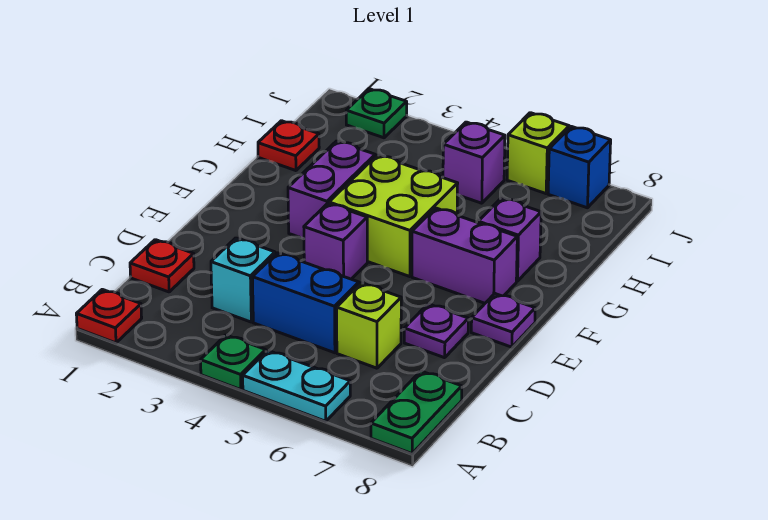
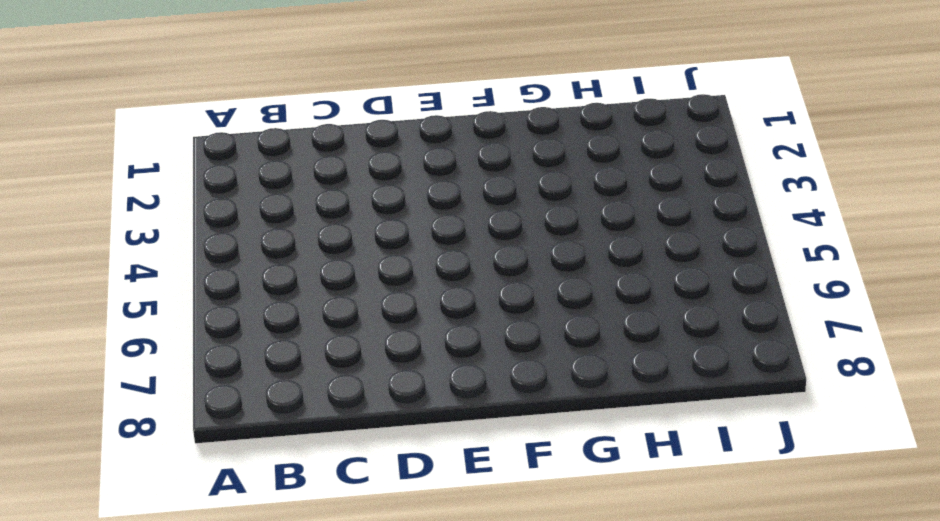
none -> red 1x1 plate [76,289,142,343]
none -> green 1x1 plate [201,335,266,390]
none -> cyan 1x2 plate [243,350,350,421]

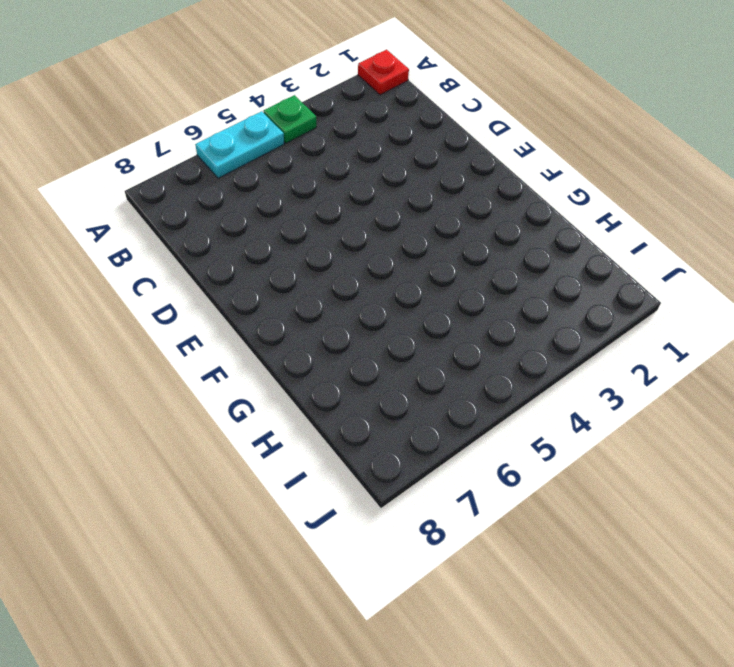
none -> green 1x2 plate [371,371,462,453]
none -> red 1x1 plate [130,240,194,292]
none -> cyan 1x1 brick [211,238,275,322]

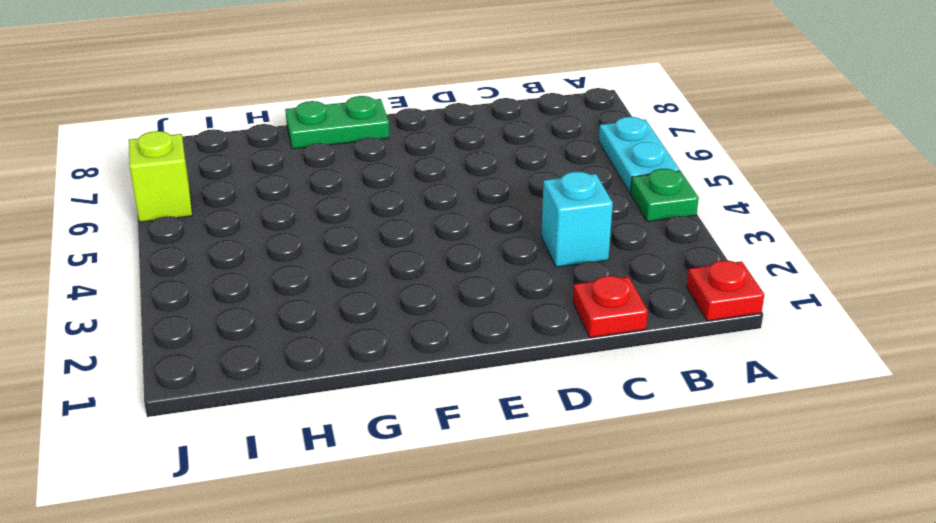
green 1x2 plate [285,96,389,149] -> green 1x2 plate moved to [371,371,462,453]
none -> blue 1x2 brick [252,253,359,353]
none -> lime 1x1 brick [337,283,401,368]
none -> purple 1x1 plate [404,304,468,358]

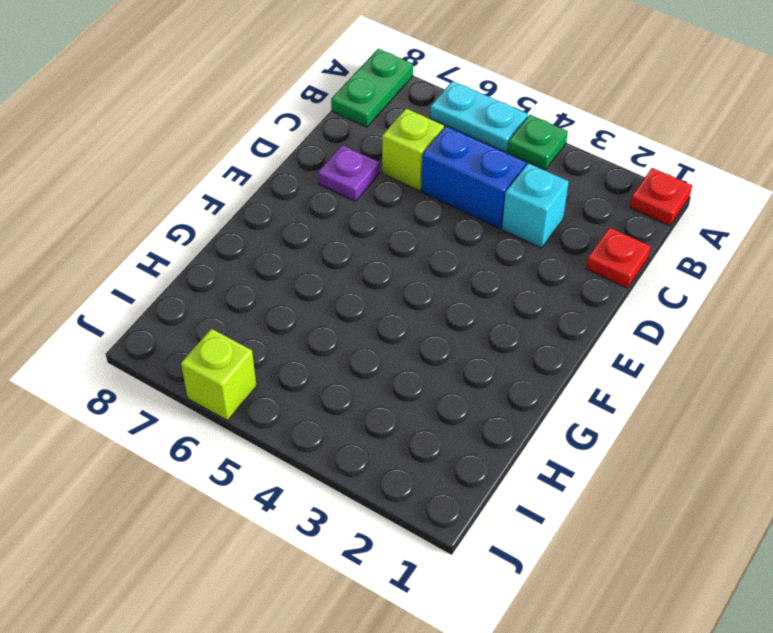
none -> purple 1x1 brick [304,203,367,279]
none -> purple 1x1 plate [471,294,535,347]
none -> purple 1x2 brick [288,141,375,239]

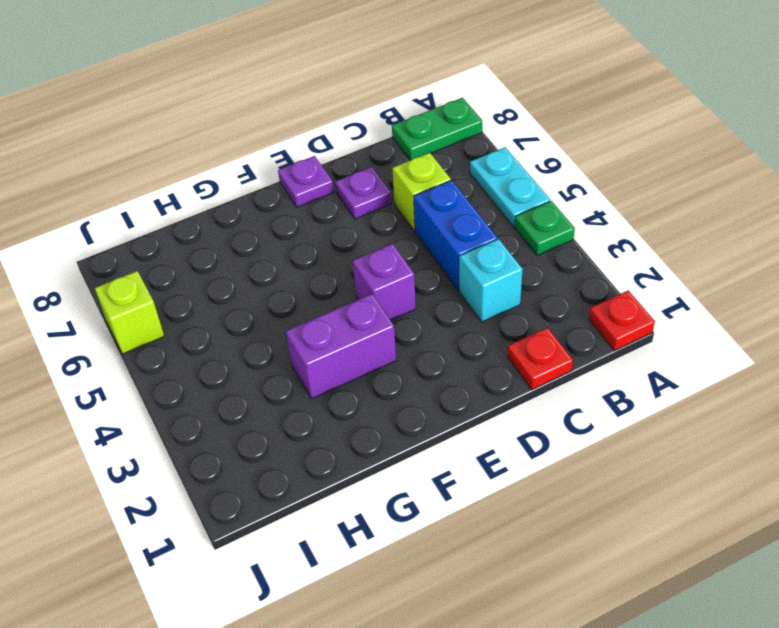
none -> lime 2x2 brick [329,155,458,277]
none -> purple 1x2 brick [412,208,517,303]
none -> purple 1x1 brick [478,198,541,281]

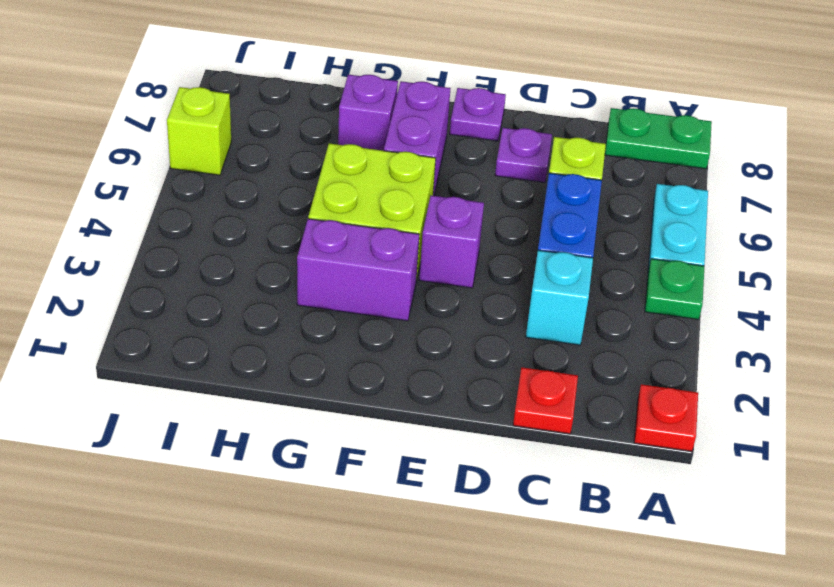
none -> red 1x1 plate [258,121,319,171]
none -> purple 1x1 brick [443,122,505,203]
none -> green 1x1 plate [346,89,407,138]

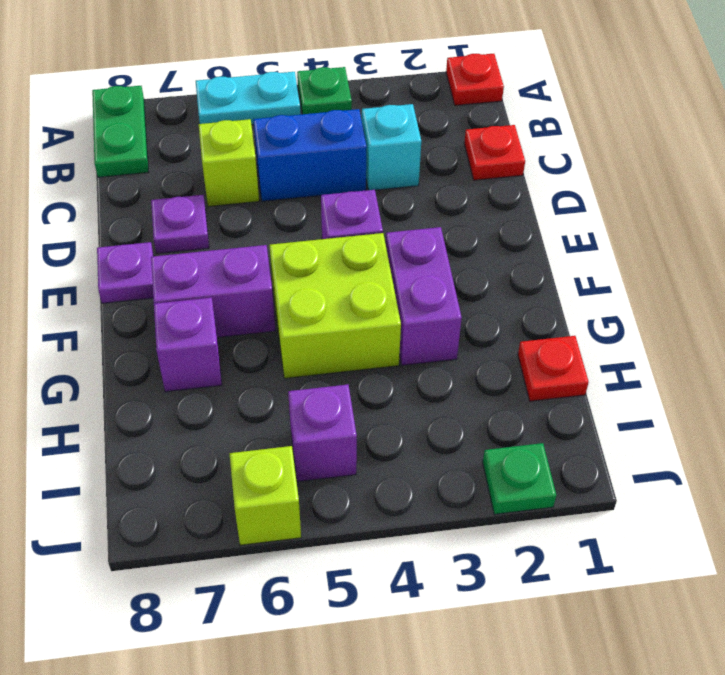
none -> blue 1x1 brick [548,126,611,208]

